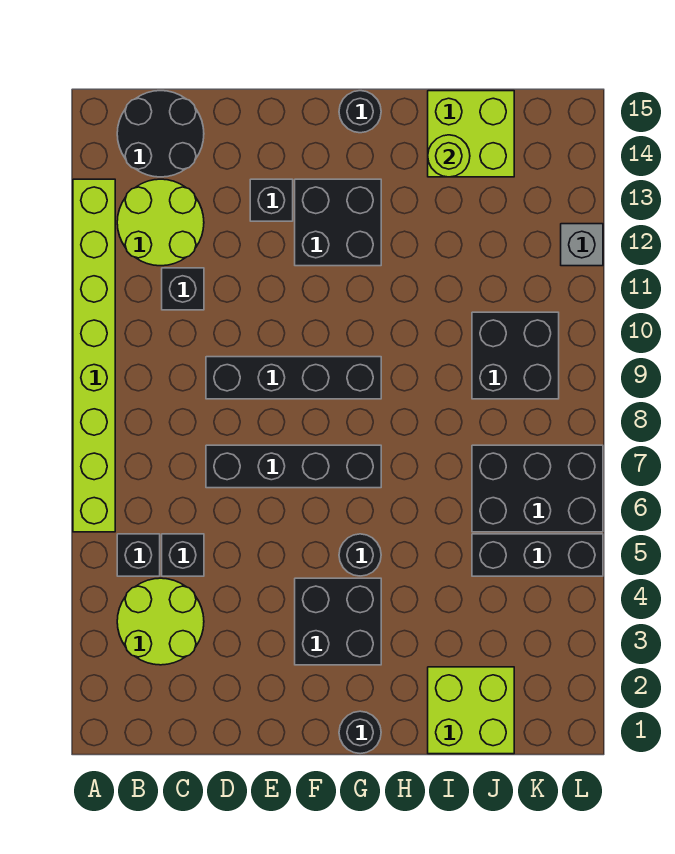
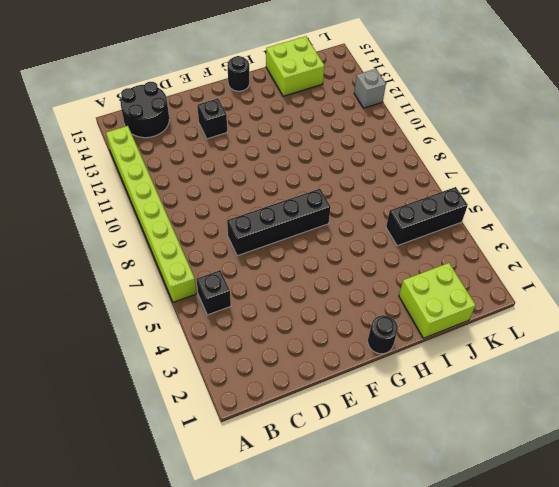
none -> lime 2x2 round brick [117,578,204,665]
none -> lime 2x2 round brick [117,179,204,266]
none -> black 1x1 brick [162,534,204,576]

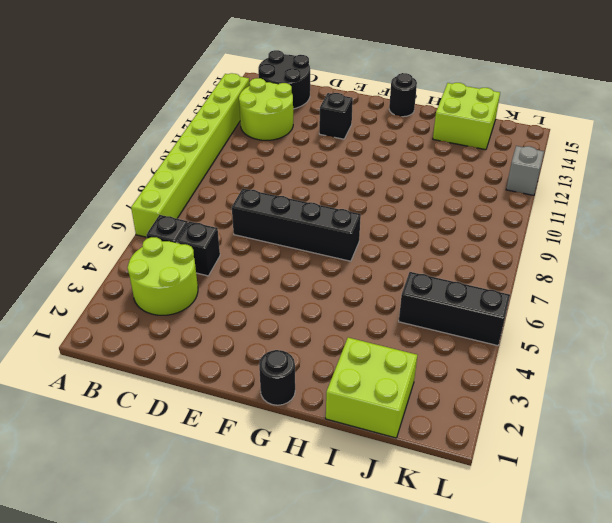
none -> black 1x1 brick [162,268,204,310]
none -> black 1x4 brick [206,357,381,399]
none -> black 2x2 brick [295,578,381,665]

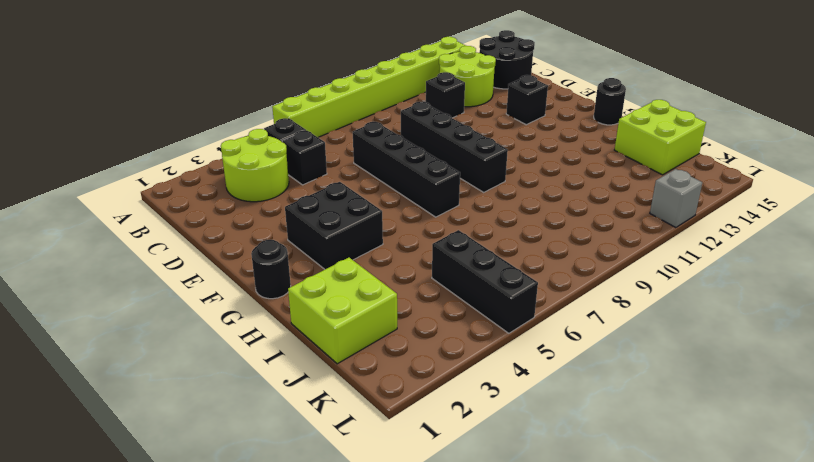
none -> black 2x2 brick [295,179,381,266]
none -> black 1x1 round brick [339,534,381,576]
none -> black 2x3 brick [472,445,603,532]

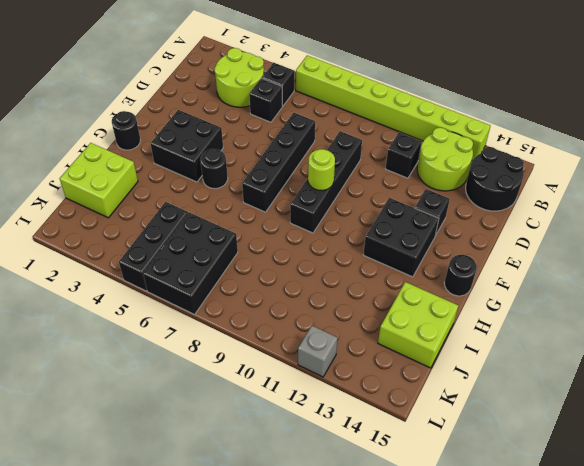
lime 1x1 round brick [308,149,335,191] -> lime 1x1 round brick moved to [428,135,470,177]
none -> black 2x2 brick [472,312,559,399]

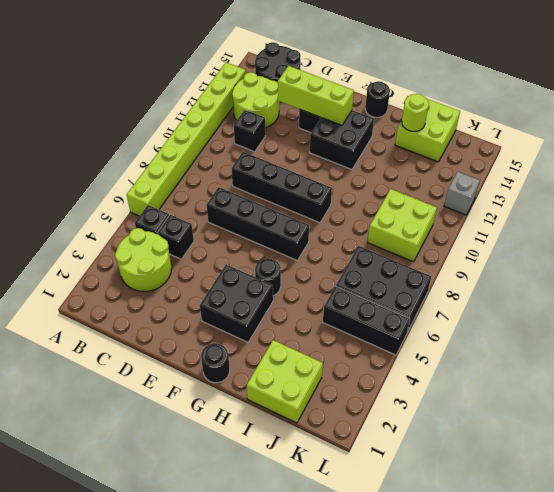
lime 1x3 brick [278,66,354,125] -> none
lime 2x2 brick [368,189,437,262] -> black 2x2 brick [472,312,559,399]

